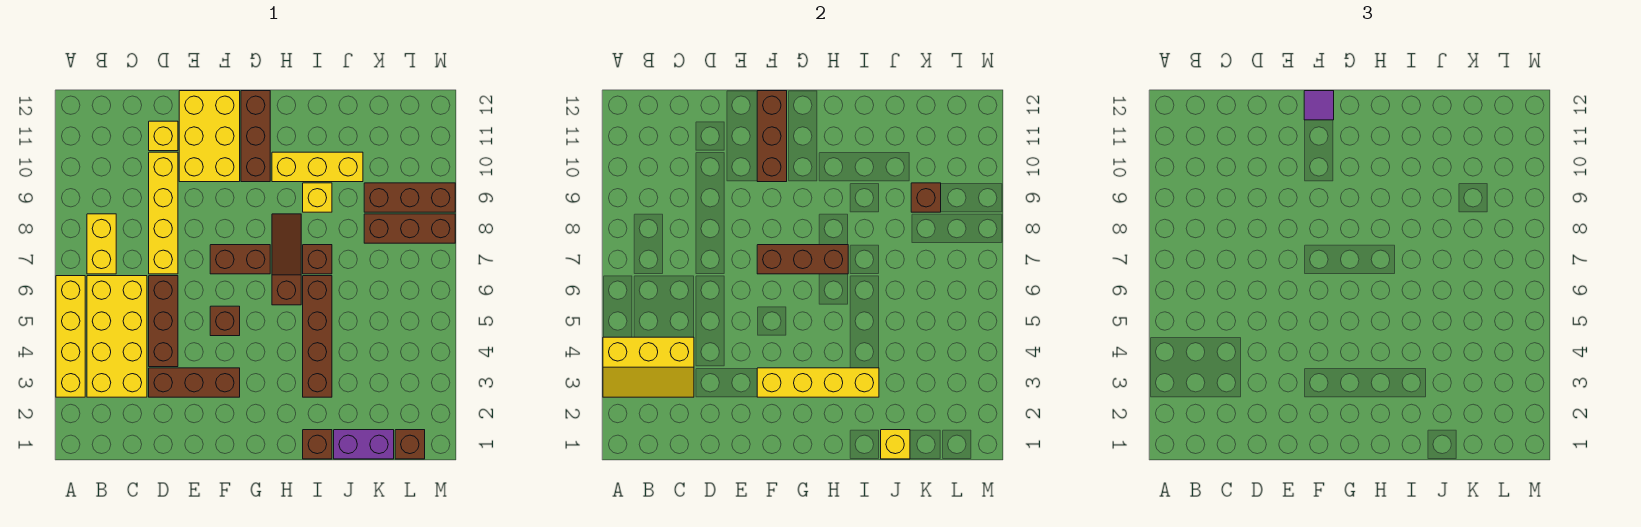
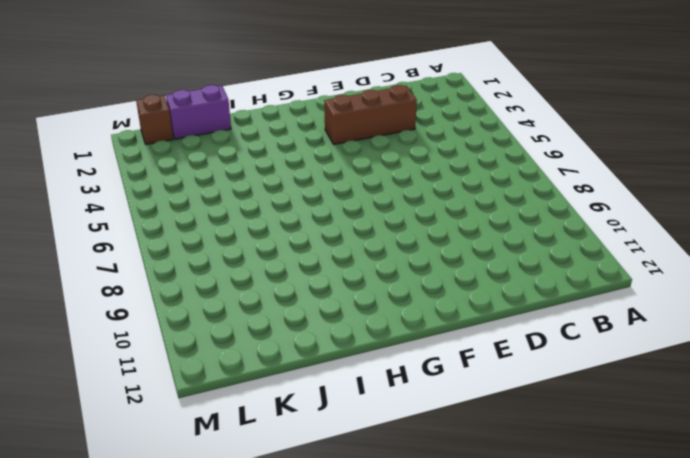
none -> yellow 1x4 brick [56,276,85,397]
none -> yellow 2x4 brick [87,276,147,397]
none -> yellow 1x2 brick [87,214,116,274]

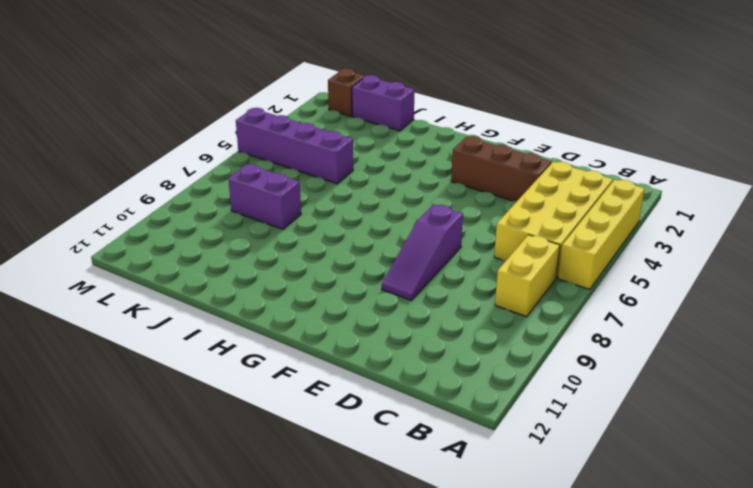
purple 1x3 slope [382,204,463,301] -> none
purple 1x4 brick [236,108,353,184] -> none
purple 1x2 brick [228,164,301,229] -> brown 1x3 brick [364,214,455,243]
none -> brown 1x3 brick [149,276,178,367]
none -> yellow 1x4 brick [149,152,178,274]
none -> yellow 1x1 brick [149,121,178,151]

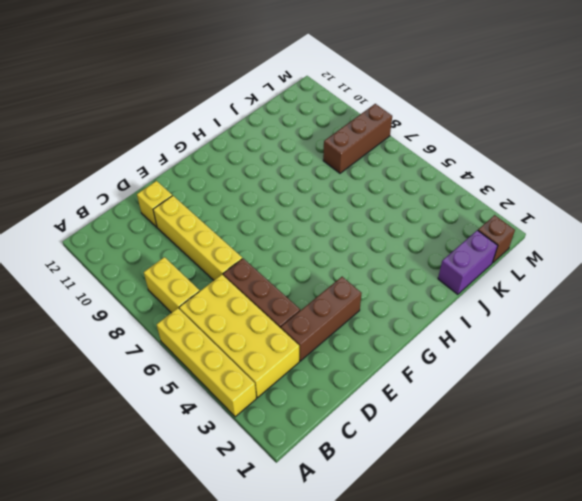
none -> yellow 2x3 brick [179,91,240,182]
none -> brown 1x1 brick [210,306,240,336]
none -> brown 1x2 brick [210,245,270,274]

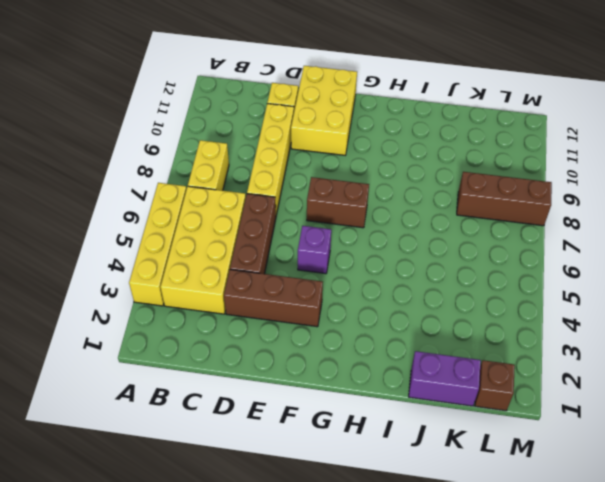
purple 1x1 brick [298,226,331,274] -> brown 1x1 brick [210,306,240,336]
none -> brown 1x3 brick [241,91,270,182]
none -> brown 1x3 slope [272,214,301,305]
none -> yellow 1x3 brick [272,152,363,182]

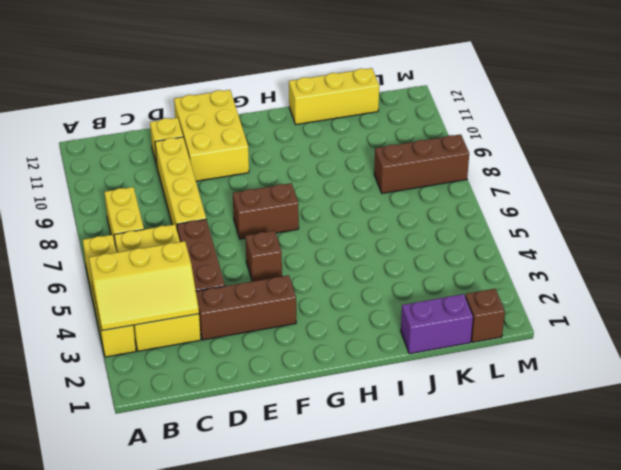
yellow 1x3 brick [289,68,379,125] -> yellow 1x3 brick moved to [272,152,363,182]
none -> brown 1x3 brick [241,91,270,182]
none -> brown 1x3 slope [272,214,301,305]
none -> brown 1x1 brick [303,430,332,459]

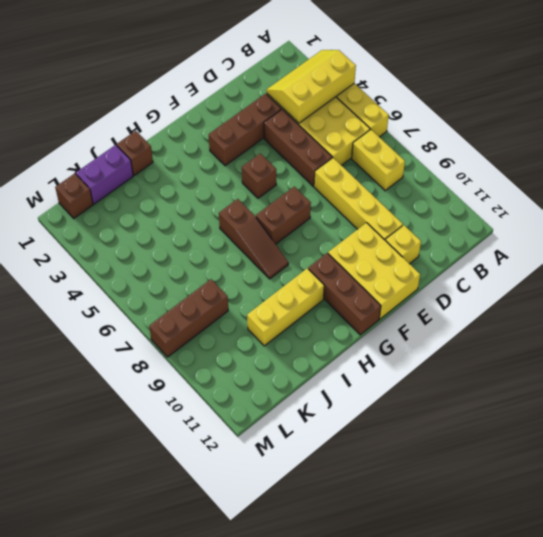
none -> brown 1x4 brick [303,276,332,397]
none -> brown 1x1 brick [303,245,332,274]
none -> yellow 1x1 brick [303,183,332,212]

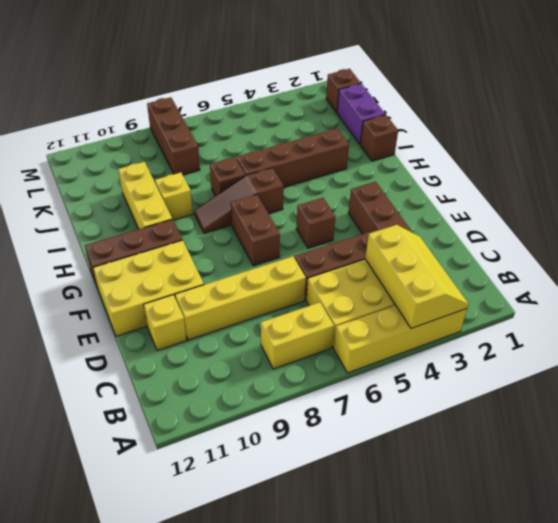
none -> brown 1x3 brick [364,183,455,212]
none -> yellow 1x4 brick [757,368,879,397]
none -> brown 1x3 brick [757,245,848,274]

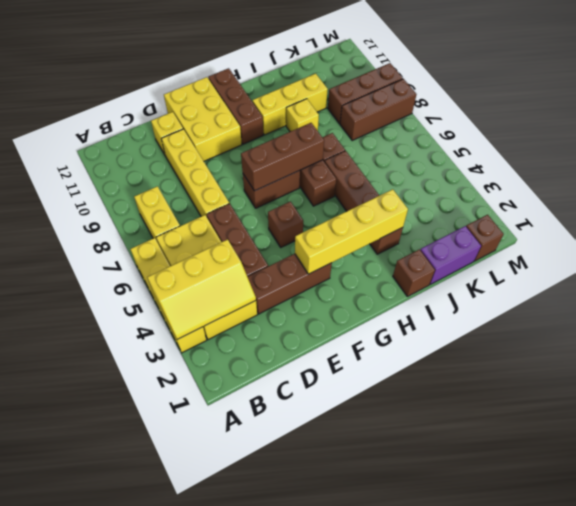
none -> brown 1x3 brick [757,91,787,182]
none -> yellow 1x1 brick [881,430,910,459]
none -> brown 1x1 brick [911,183,941,212]

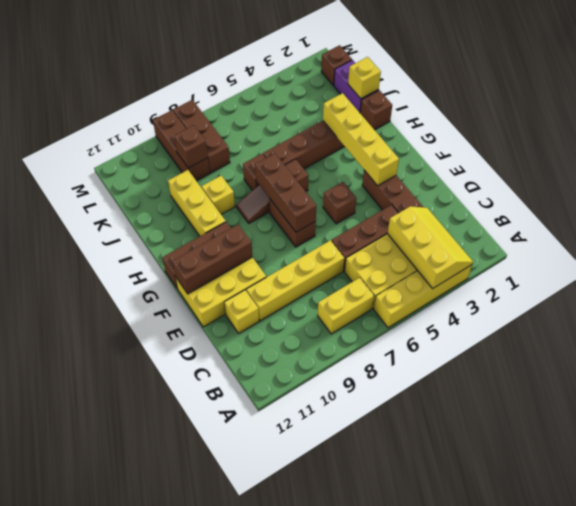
none -> purple 1x1 tile [1304,91,1334,120]

